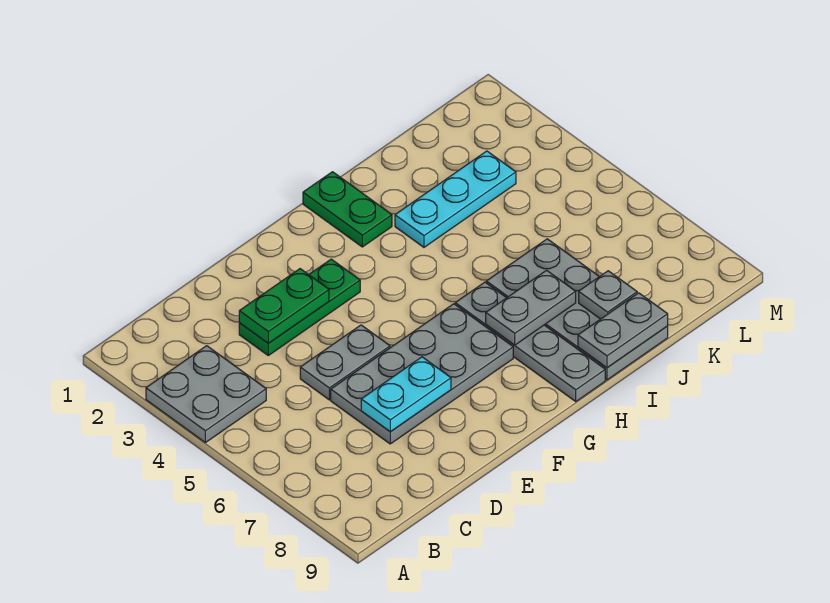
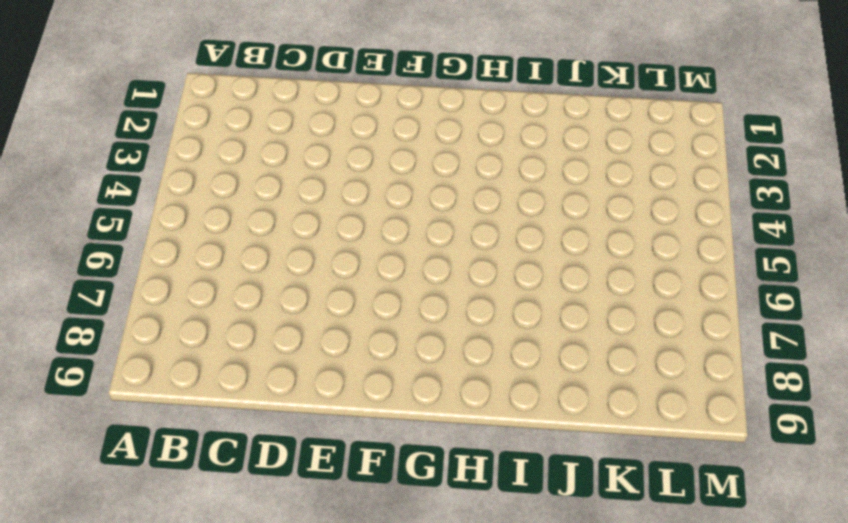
none -> grey 2x2 plate [146,346,266,443]
none -> green 1x3 plate [239,259,360,355]
none -> grey 1x2 plate [300,325,390,400]

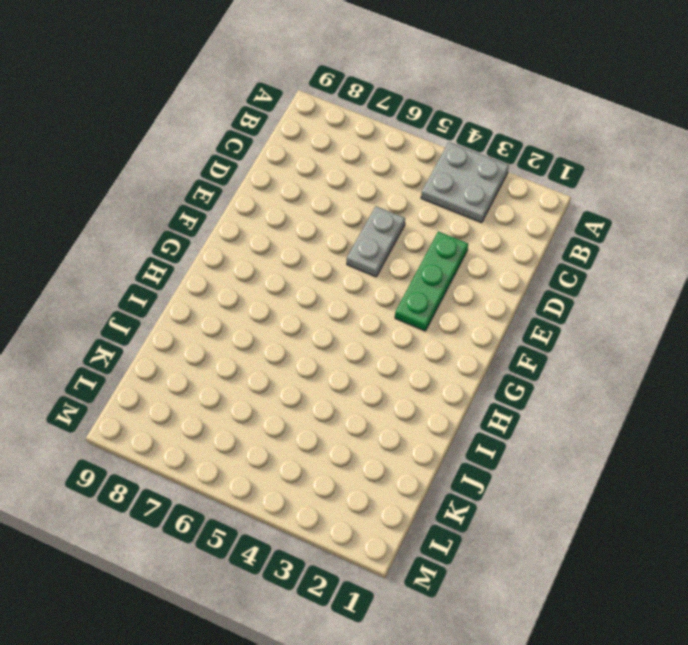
none -> grey 2x4 plate [331,304,513,444]
none -> green 1x2 plate [303,172,392,247]
none -> grey 1x4 plate [455,282,605,401]

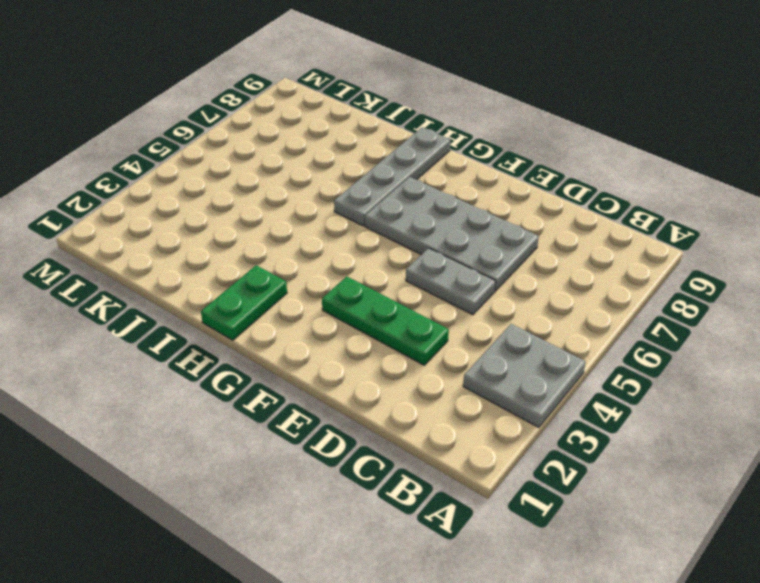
none -> cyan 1x3 plate [395,151,516,247]
none -> grey 2x4 plate [486,239,668,380]
none -> green 1x2 plate [239,269,329,343]

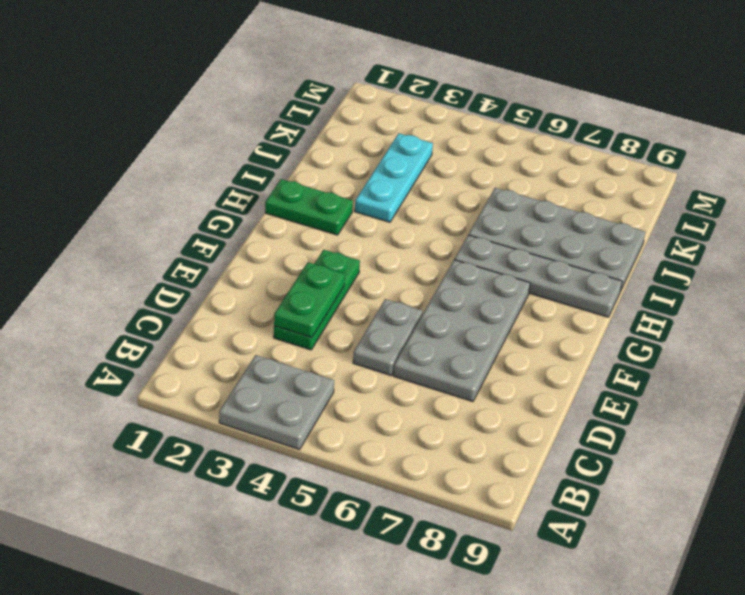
none -> cyan 1x2 plate [361,357,451,432]
none -> grey 1x2 plate [486,270,576,345]
none -> grey 1x2 plate [578,293,668,368]

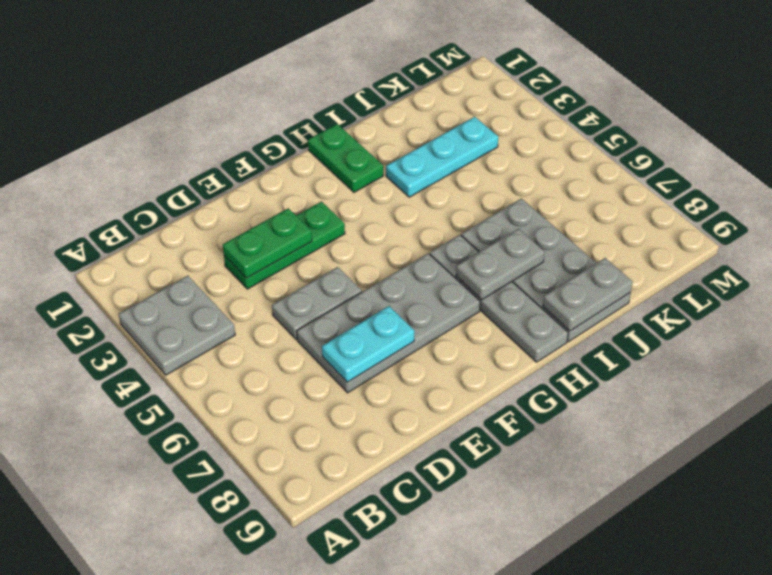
none -> grey 1x1 plate [579,271,637,319]

